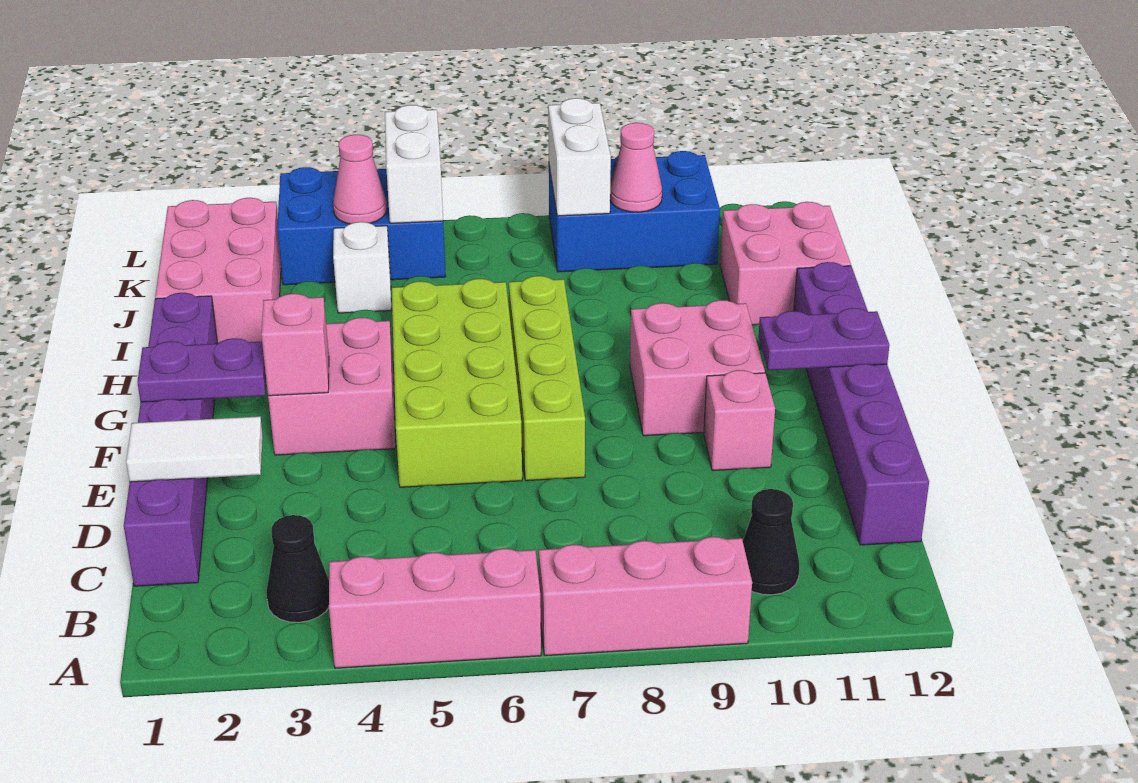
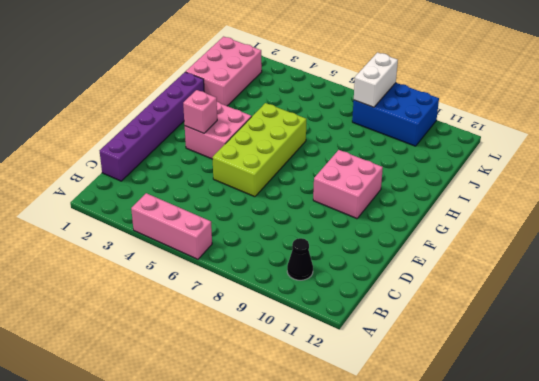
none -> pink 1x3 brick [539,537,752,656]
none -> black 1x1 cone [266,515,329,622]
none -> purple 1x6 brick [794,262,929,545]

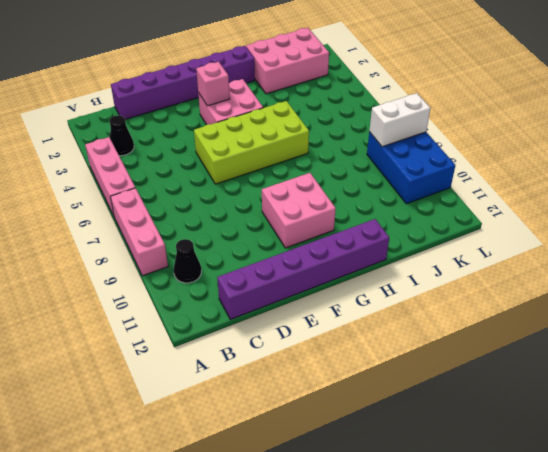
none -> lime 1x4 brick [509,276,585,481]
none -> pink 1x1 brick [704,370,775,471]
none -> pink 2x2 brick [720,202,851,325]

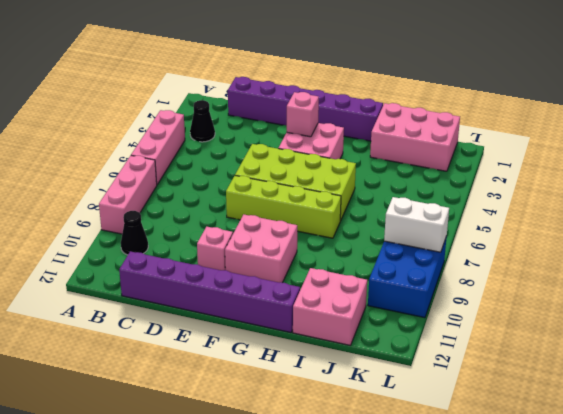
none -> white 1x1 brick [333,222,391,313]
none -> blue 2x3 brick [277,167,446,285]
none -> white 1x2 tile [126,416,263,482]

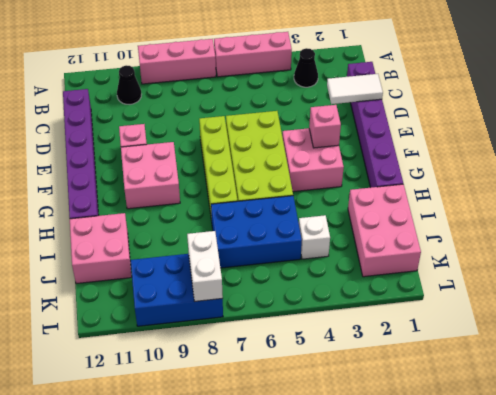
blue 2x3 brick [211,196,302,268] -> blue 2x3 brick moved to [277,167,446,285]
none -> purple 1x2 plate [137,338,266,402]
none -> purple 1x2 plate [758,308,889,370]
none -> pink 1x1 cone [333,135,387,224]

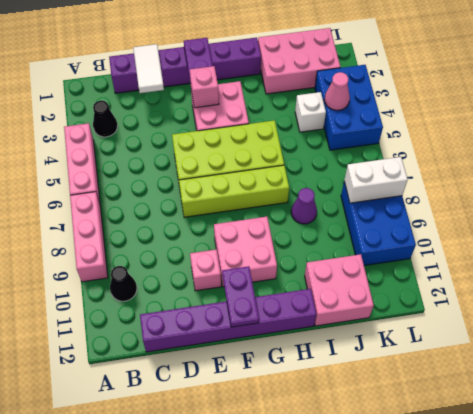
purple 1x1 cone [291,188,317,224] -> none
none -> white 1x2 brick [385,105,443,223]
none -> pink 1x1 cone [610,123,662,212]

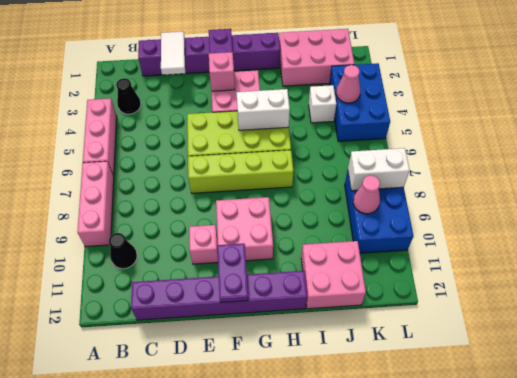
white 1x2 brick [236,89,290,130] -> white 1x2 brick moved to [385,105,443,223]

